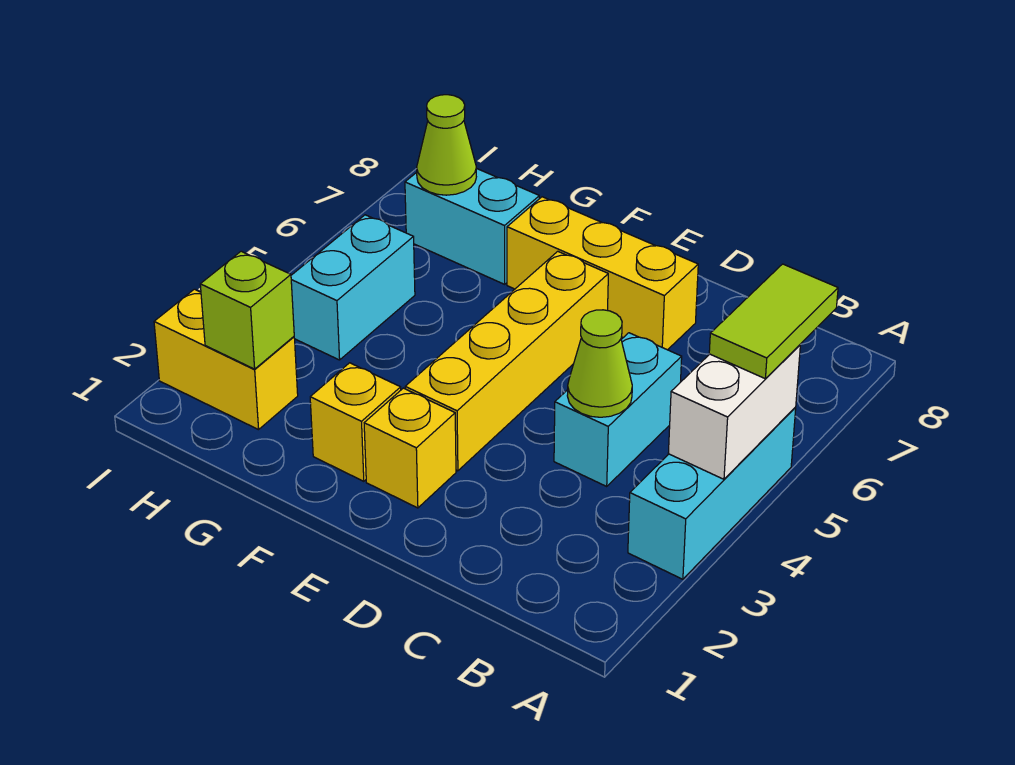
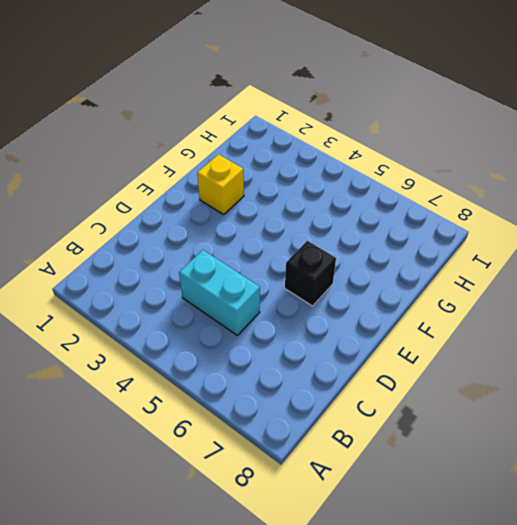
black 1x1 brick [285,241,336,306] -> yellow 1x4 brick [405,251,608,471]
none -> cyan 1x3 brick [628,407,796,579]
none -> yellow 1x3 brick [507,197,698,350]
none -> yellow 1x1 brick [364,388,456,508]

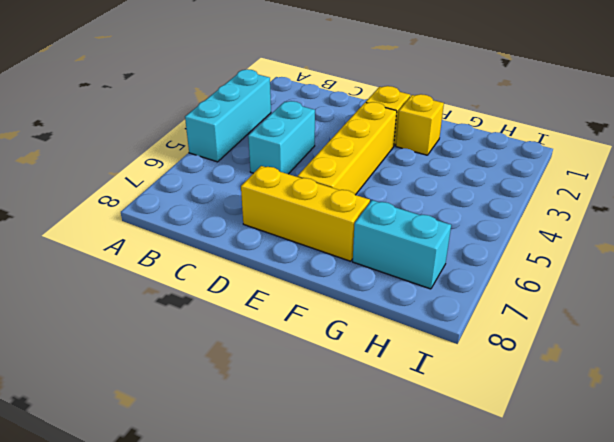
none -> yellow 1x2 brick [154,289,298,430]
none -> cyan 1x2 brick [291,215,415,360]
none -> white 1x2 brick [668,345,800,479]

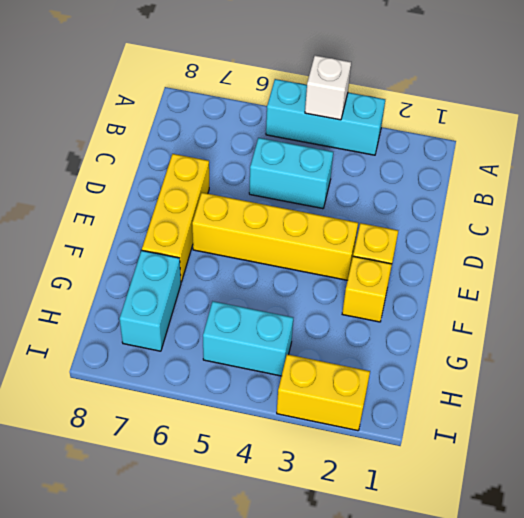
white 1x1 brick [305,55,351,120] -> white 1x2 brick [668,345,800,479]
yellow 1x2 brick [277,354,370,431] -> yellow 1x2 brick turned to [154,289,298,430]
none -> lime 1x1 cone [567,310,632,417]
none -> lime 1x1 brick [200,251,294,369]
none -> lime 1x1 cone [417,95,476,195]

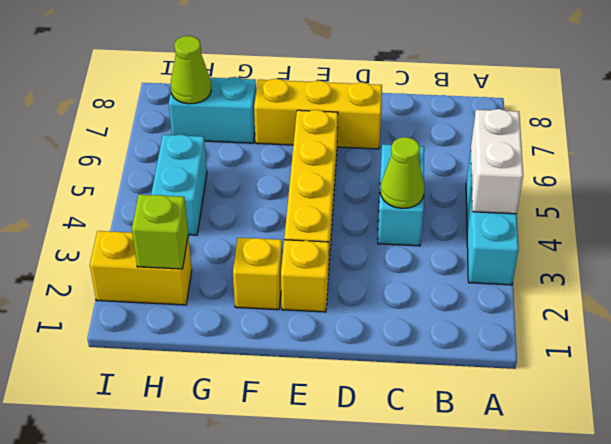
none -> lime 1x2 tile [709,264,838,379]

